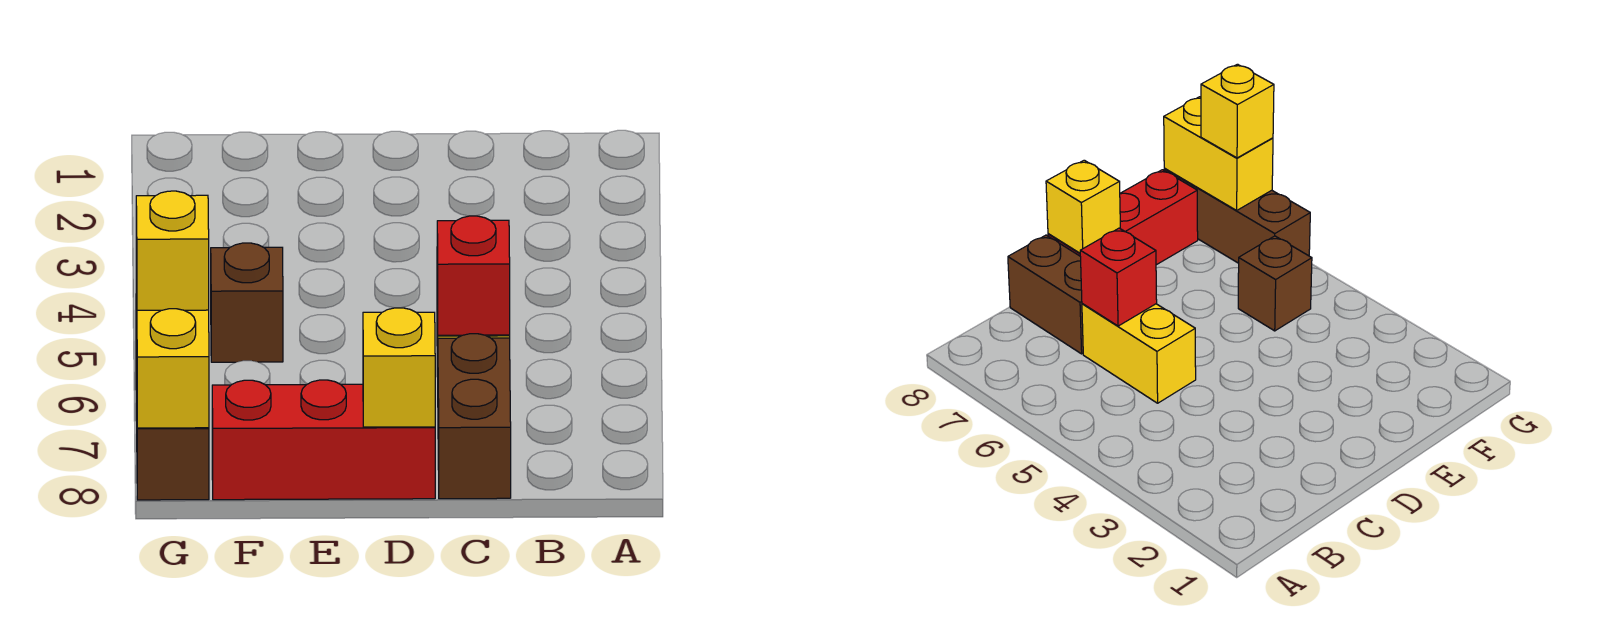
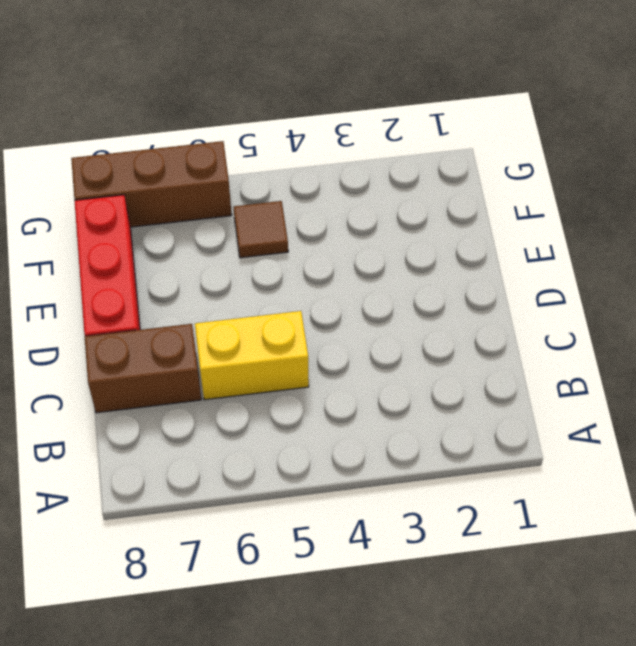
brown 1x1 tile [234,201,288,258] -> brown 1x1 brick [211,243,283,362]
none -> red 1x1 brick [437,216,510,335]
none -> yellow 1x1 brick [363,308,435,427]

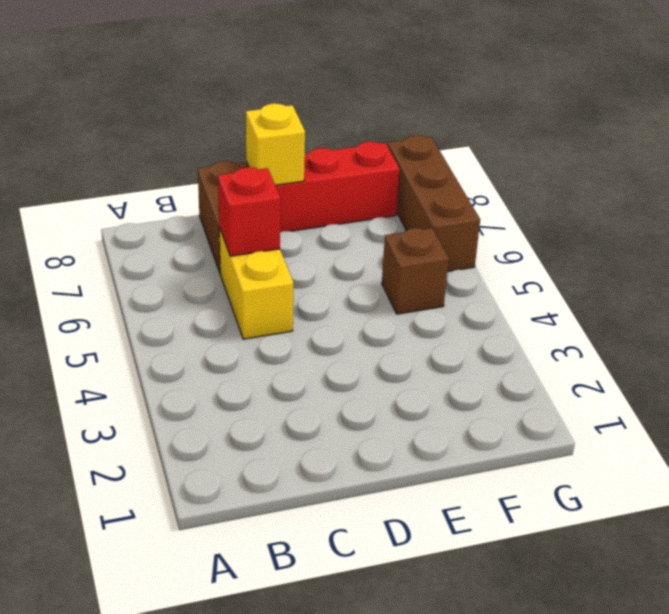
none -> yellow 1x2 brick [136,278,209,428]
none -> yellow 1x1 brick [136,191,209,310]

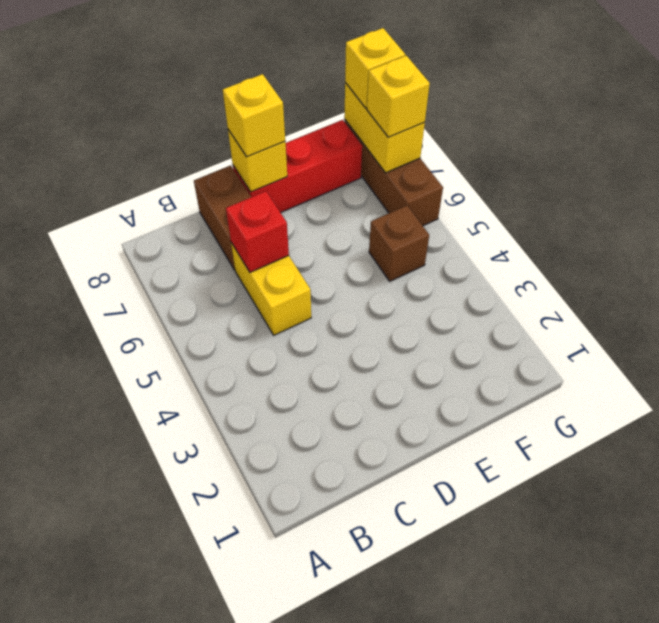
yellow 1x1 brick [223,74,285,157] -> none
yellow 1x1 brick [345,28,405,108] -> none

